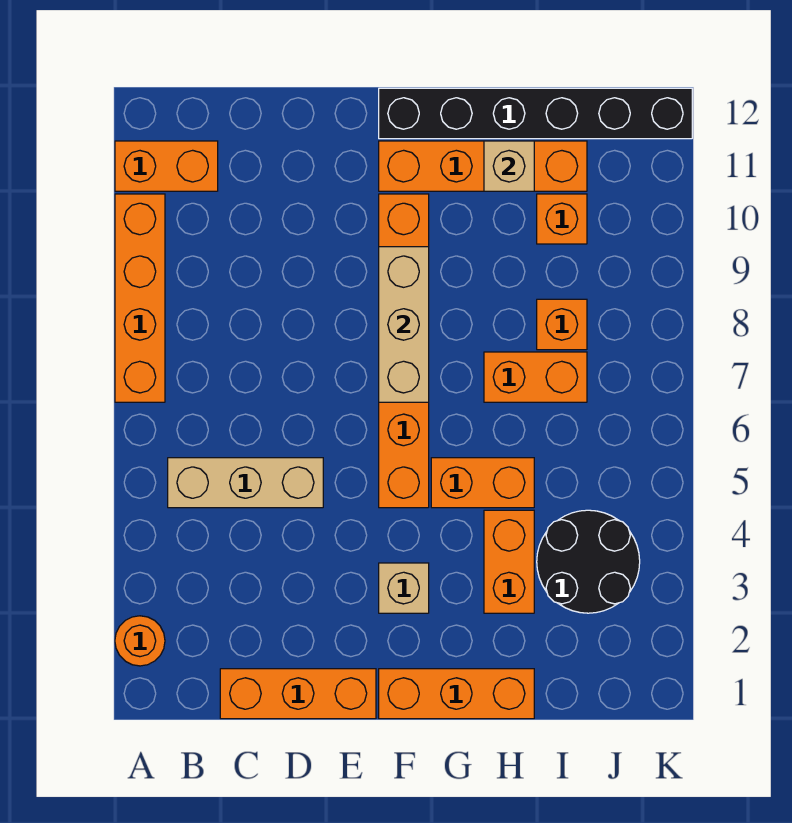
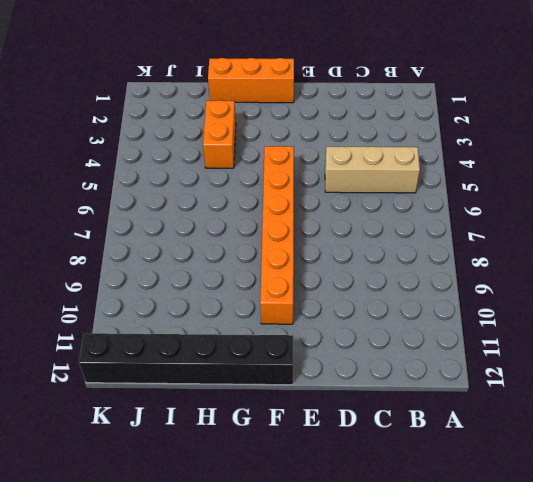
none -> orange 1x1 round brick [115,616,165,666]
none -> orange 1x4 brick [115,194,165,402]
none -> orange 1x2 brick [115,141,218,191]

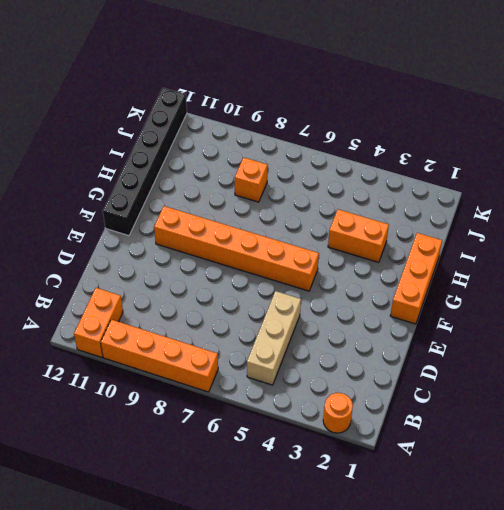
none -> orange 1x3 brick [220,669,376,719]
none -> tan 1x1 brick [379,563,429,613]
none -> orange 1x4 brick [379,141,587,191]

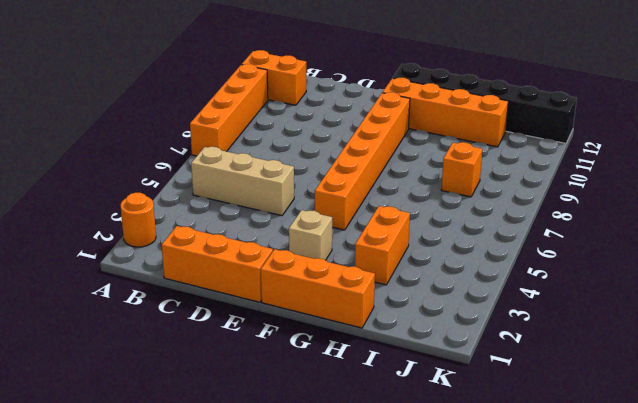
none -> orange 1x2 brick [431,458,534,508]
none -> orange 1x2 brick [484,352,587,402]
none -> black 2x2 round brick [537,510,640,613]

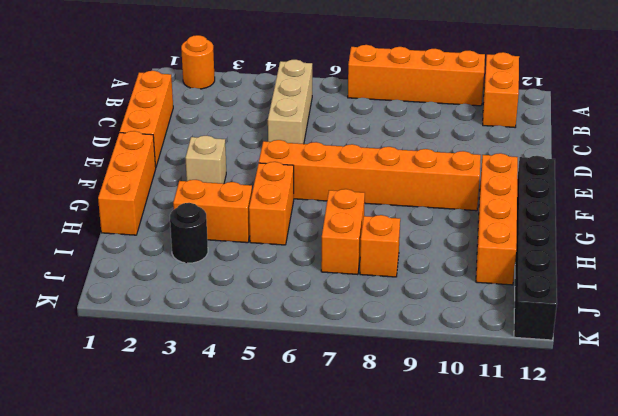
black 1x1 round brick [170,203,208,263] -> black 2x2 round brick [537,510,640,613]
none -> orange 1x1 brick [537,194,587,244]
none -> tan 1x3 brick [379,247,429,402]
none -> tan 1x1 brick [484,141,534,191]

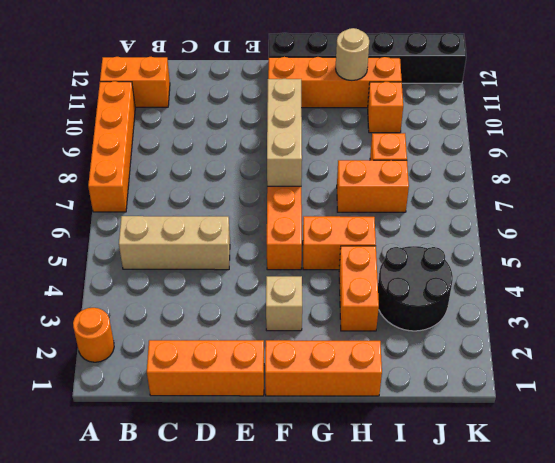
tan 1x1 round brick [336,28,369,81] -> tan 1x1 brick [484,141,534,191]

